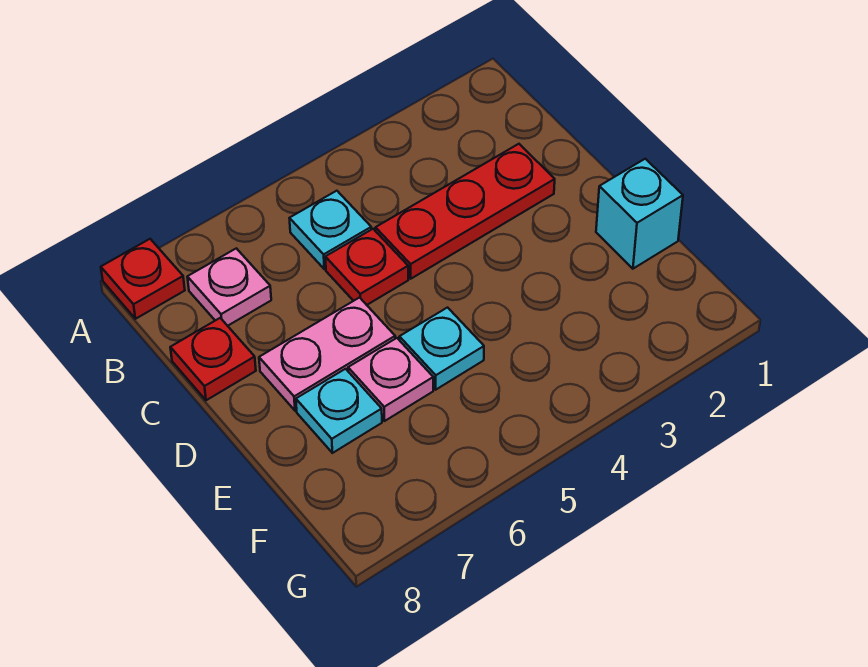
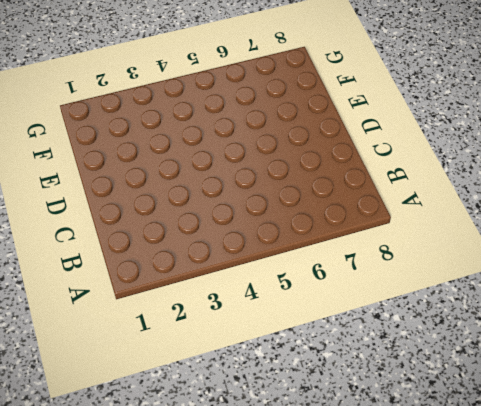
none -> red 1x1 plate [101,239,185,319]
none -> cyan 1x1 plate [289,191,371,269]

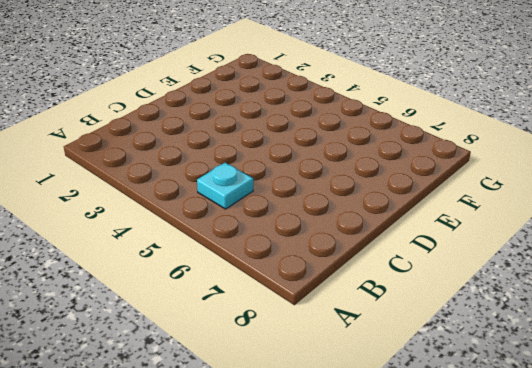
none -> red 1x1 plate [101,239,185,319]
none -> pink 1x1 plate [188,248,271,326]

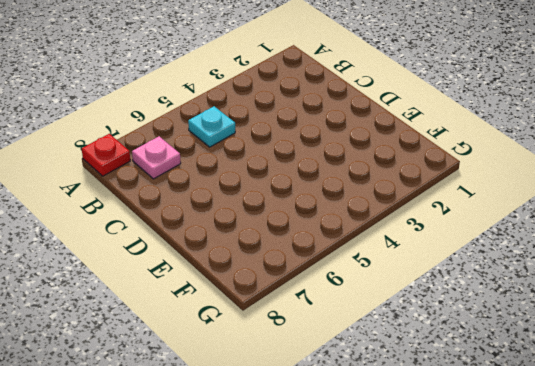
none -> red 1x3 plate [376,144,555,279]
none -> red 1x1 plate [325,229,408,305]

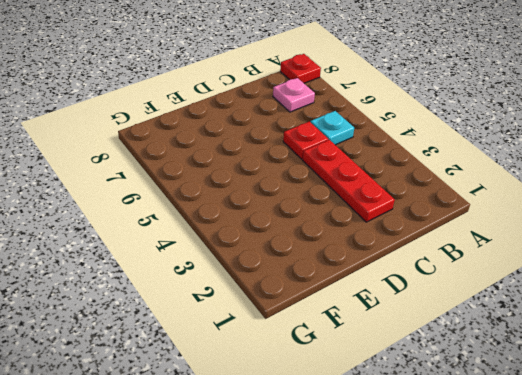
none -> red 1x1 plate [170,318,256,400]
none -> pink 1x2 plate [259,298,395,411]

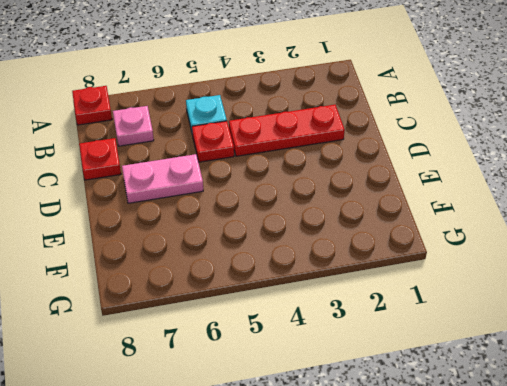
none -> cyan 1x1 brick [596,159,683,269]
none -> cyan 1x1 plate [399,308,484,390]

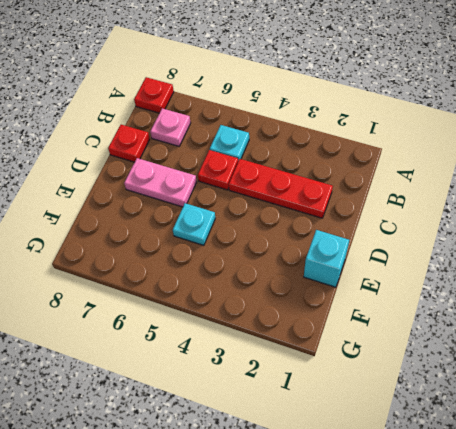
none -> pink 1x1 plate [348,338,433,421]
none -> cyan 1x1 plate [296,369,382,453]

